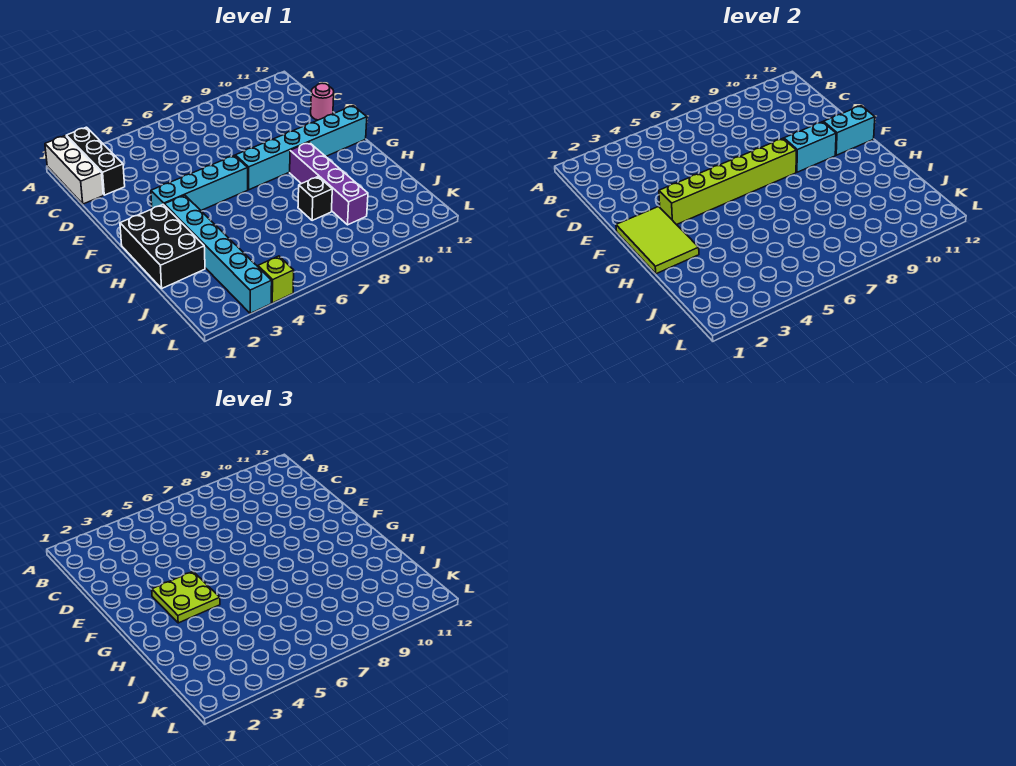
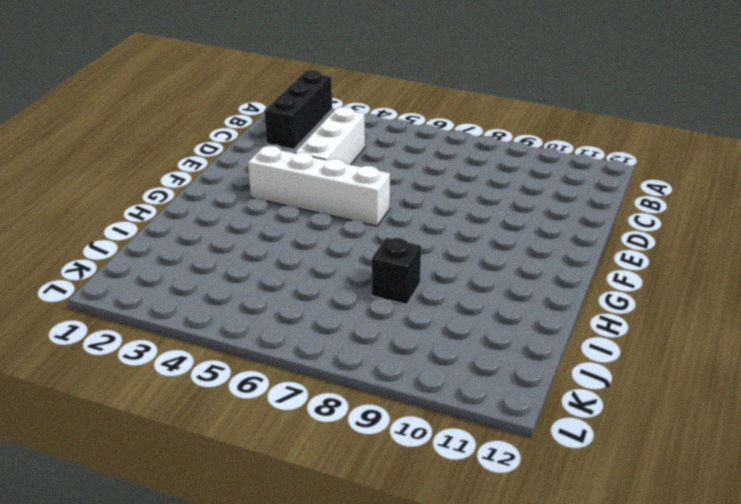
white 1x3 brick [295,107,365,165] -> white 1x3 brick moved to [45,136,103,204]
white 1x4 brick [248,146,390,226] -> cyan 1x4 brick [151,155,248,210]
none -> pink 1x1 round brick [311,83,334,120]
none -> cyan 1x6 brick [235,106,367,190]
none -> black 2x3 brick [120,205,205,288]

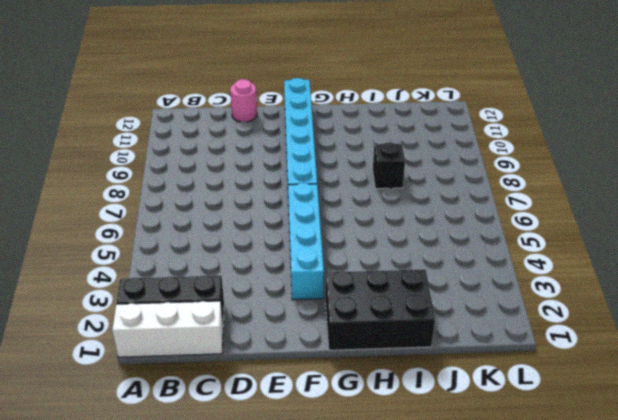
none -> cyan 1x6 brick [164,195,272,313]
none -> purple 1x4 brick [290,142,368,225]
none -> lime 1x1 brick [258,256,294,303]

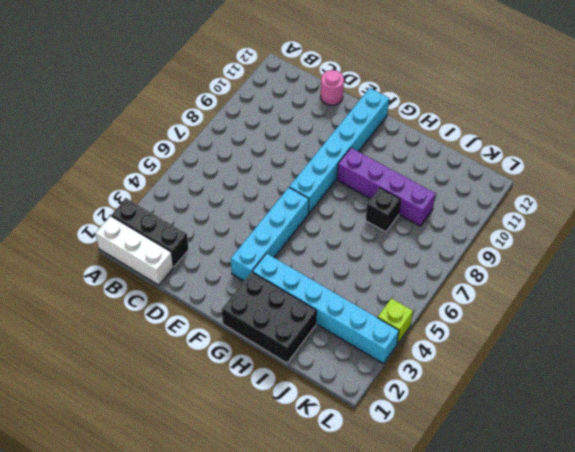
none -> lime 2x3 tile [616,207,699,274]
none -> lime 1x6 brick [659,138,796,225]
none -> cyan 1x2 brick [784,122,836,172]

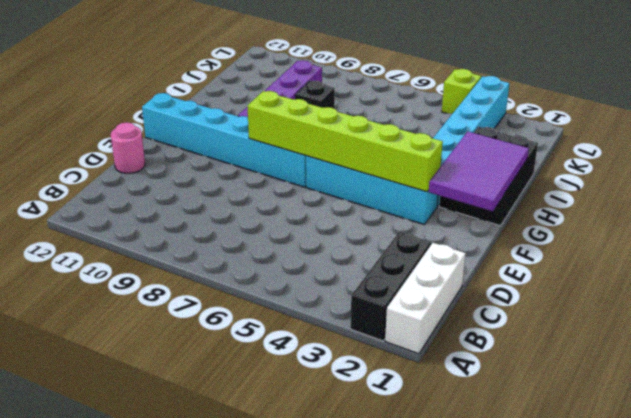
purple 2x3 tile [429,132,529,211] -> lime 2x3 tile [616,207,699,274]
none -> cyan 1x2 brick [784,122,836,172]
none -> cyan 1x2 brick [824,106,875,155]
none -> lime 2x2 plate [152,572,220,623]

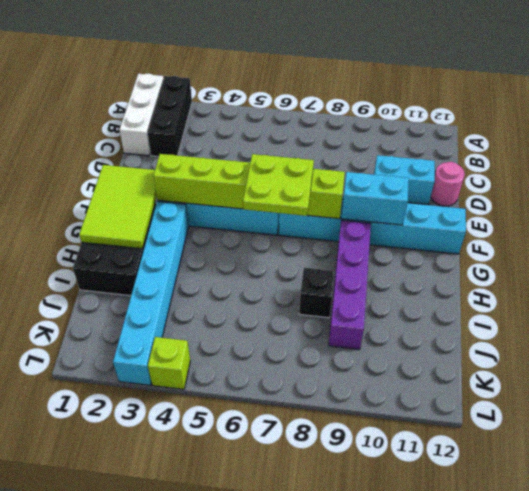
cyan 1x2 brick [374,155,435,205] -> cyan 1x2 brick moved to [824,106,875,155]
lime 2x2 plate [243,154,314,216] -> lime 2x2 plate moved to [152,572,220,623]

